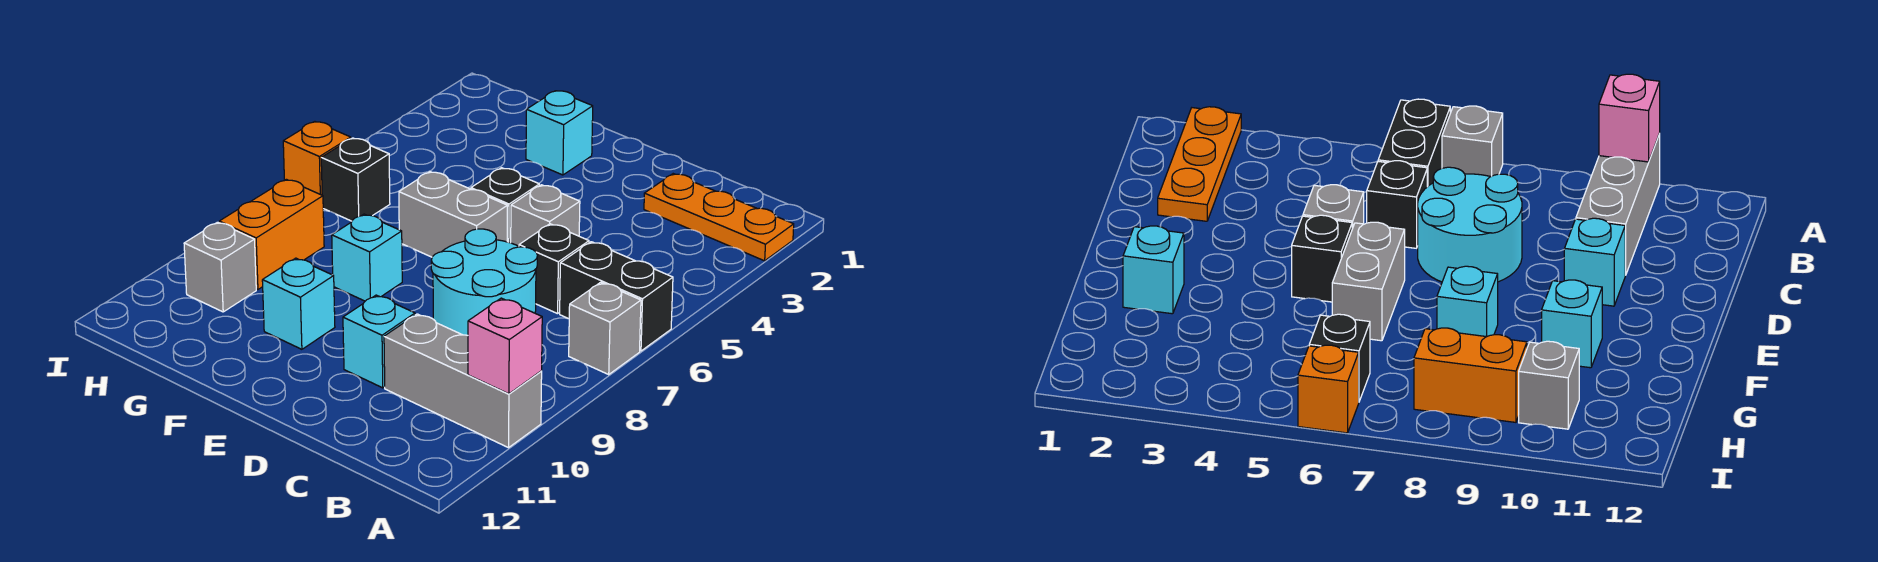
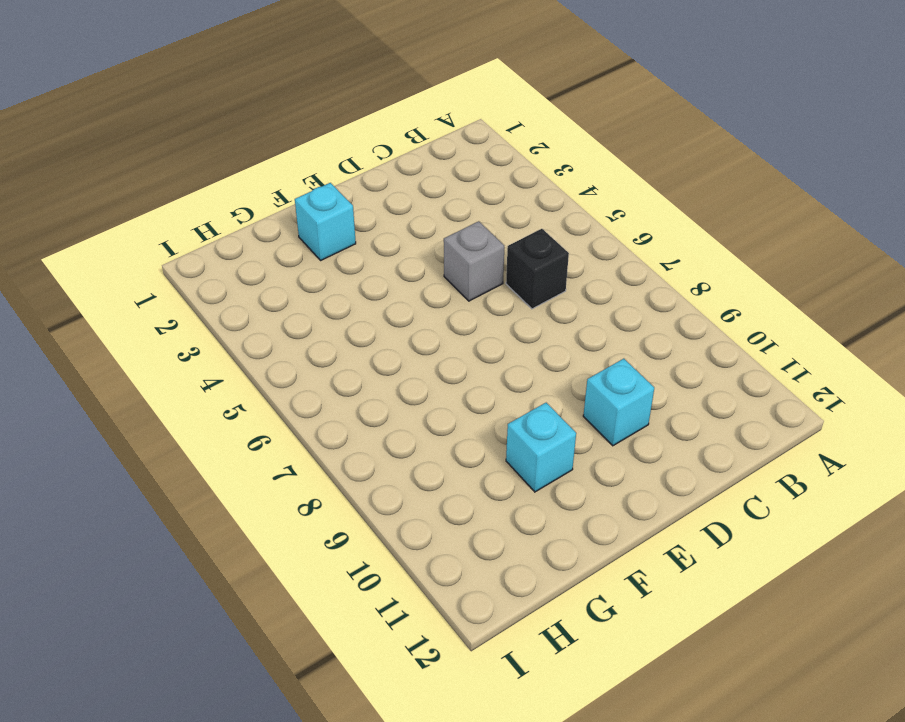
none -> orange 1x3 plate [644,174,794,261]
none -> black 1x2 brick [560,242,673,351]
none -> grey 1x1 brick [569,282,641,374]

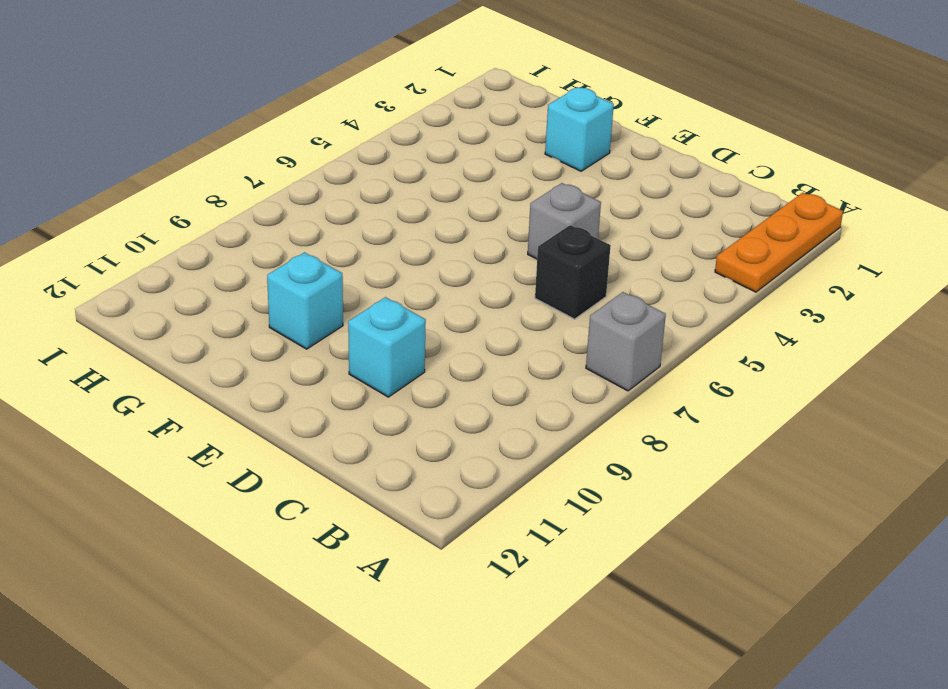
orange 1x3 plate [715,193,843,292] -> orange 1x3 plate turned to [644,174,794,261]
none -> black 1x2 brick [560,242,673,351]
none -> grey 1x3 brick [384,314,542,448]
none -> cyan 2x2 round brick [431,229,537,335]

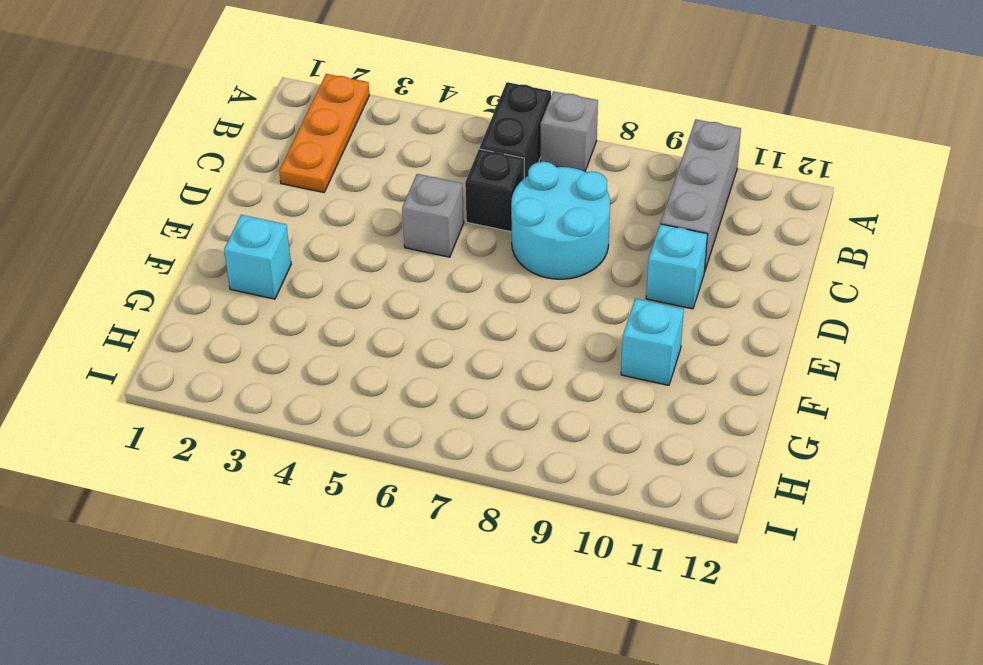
none -> black 1x1 brick [471,168,539,243]
none -> grey 1x2 brick [399,172,508,257]
none -> cyan 1x1 brick [332,214,402,301]

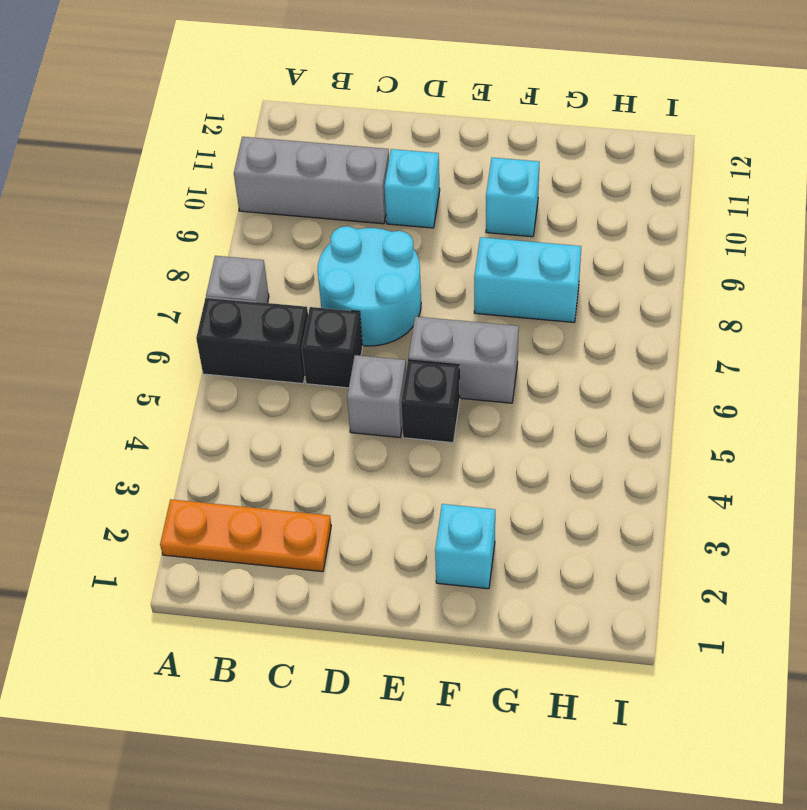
cyan 1x2 brick [474,237,581,322] -> cyan 1x1 brick [332,214,402,301]
none -> black 1x1 brick [321,138,390,221]
none -> orange 1x2 brick [219,179,324,289]
none -> grey 1x1 brick [184,222,256,312]

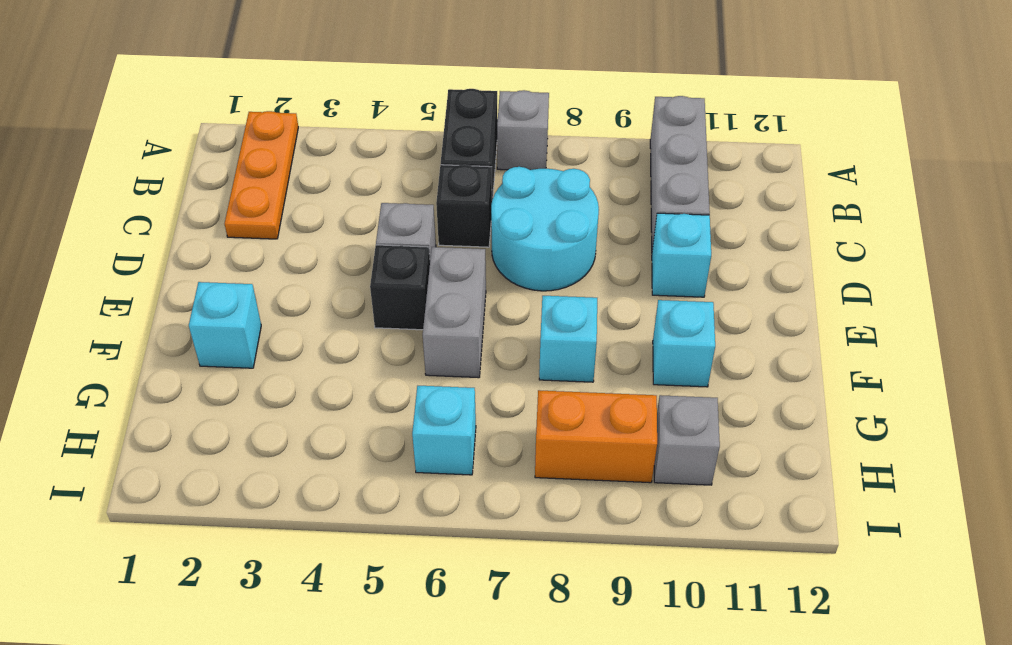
cyan 1x1 brick [412,386,476,475] -> black 1x1 brick [321,138,390,221]
none -> orange 1x1 brick [283,122,351,195]
none -> pink 1x1 brick [468,298,542,394]

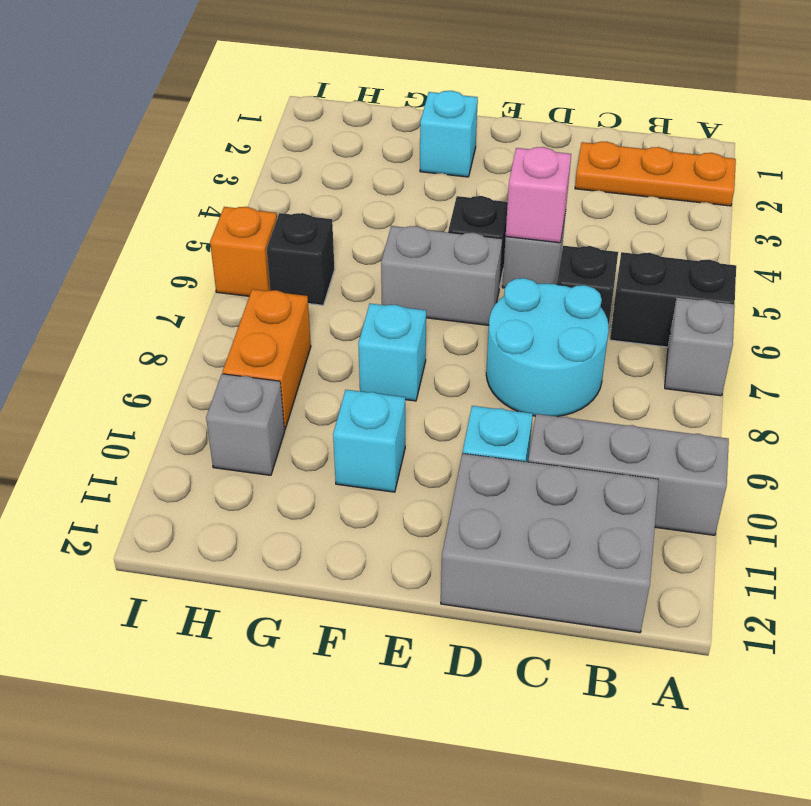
grey 2x3 brick [441,453,659,633] -> none
pink 1x1 brick [506,147,571,243] -> pink 1x1 brick moved to [468,298,542,394]

